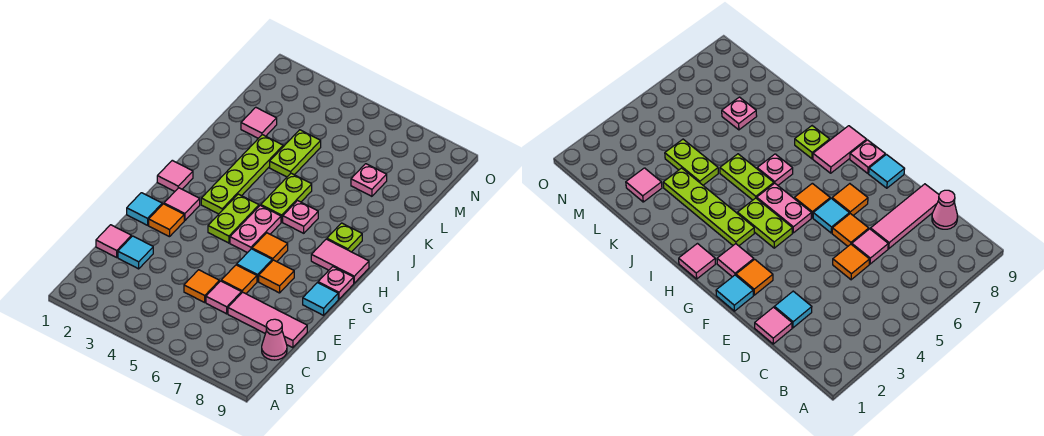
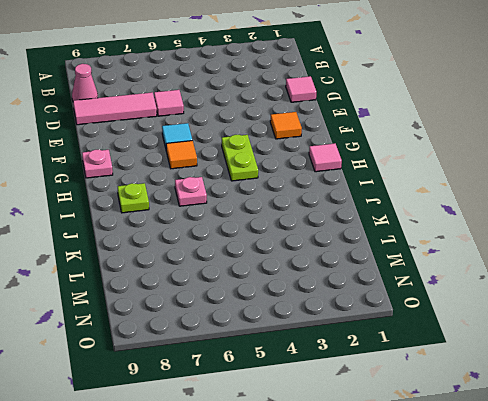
none -> cyan 1x1 tile [118,236,153,269]
none -> orange 1x1 tile [184,270,219,302]
none -> orange 1x1 tile [221,265,257,294]

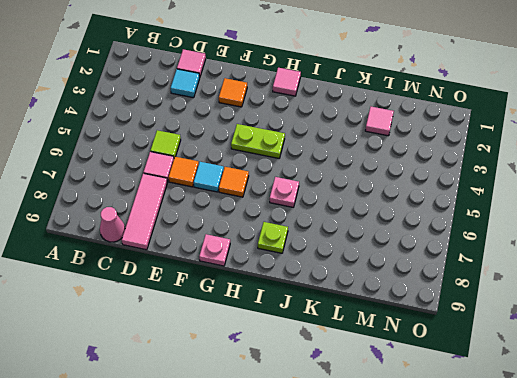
lime 1x1 tile [150,130,181,157] -> orange 1x1 tile [184,270,219,302]
none -> cyan 1x1 tile [127,193,162,225]
none -> orange 1x1 tile [259,260,294,293]
none -> cyan 1x1 tile [303,283,338,315]

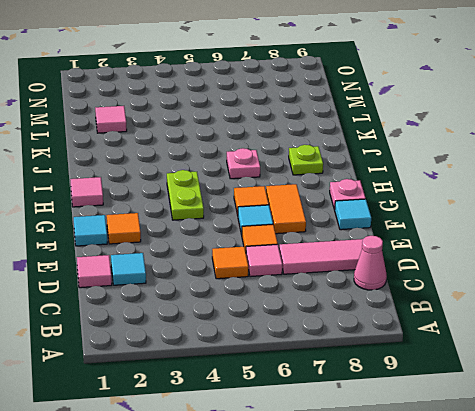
orange 1x2 tile [266,184,306,234] -> orange 1x1 tile [259,260,294,293]
none -> pink 1x1 tile [164,188,200,221]
none -> pink 1x2 plate [230,205,281,253]
none -> lime 1x4 plate [201,135,283,214]

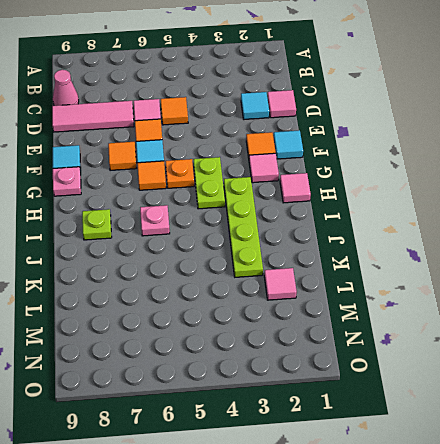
orange 1x1 plate [165,159,194,188] -> pink 1x2 plate [230,205,281,253]
none -> pink 1x2 tile [311,239,369,283]
none -> lime 1x2 plate [261,173,312,222]
none -> lime 1x2 plate [270,130,321,177]

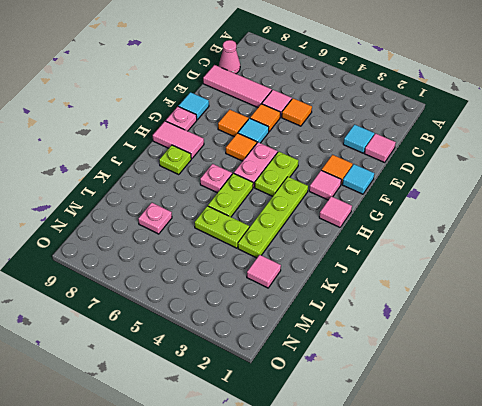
lime 1x2 plate [194,206,249,248] -> lime 1x2 plate turned to [270,130,321,177]

